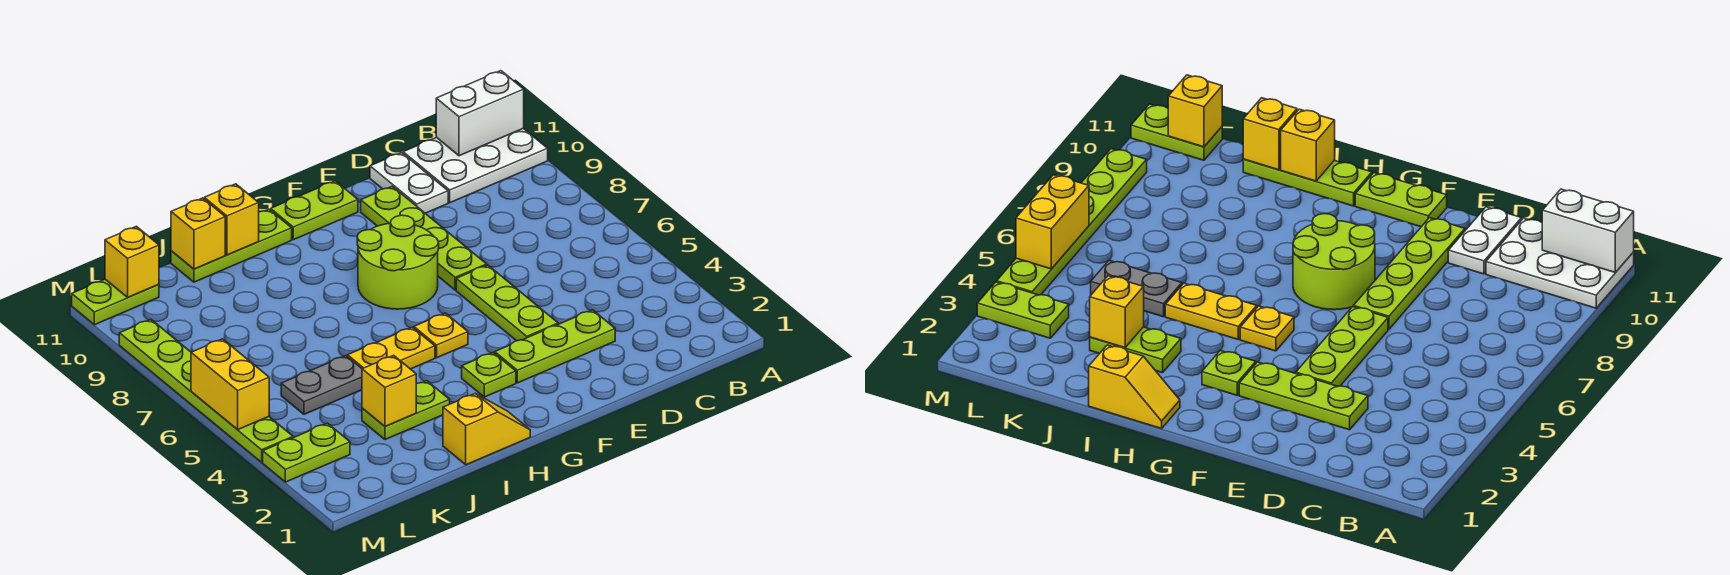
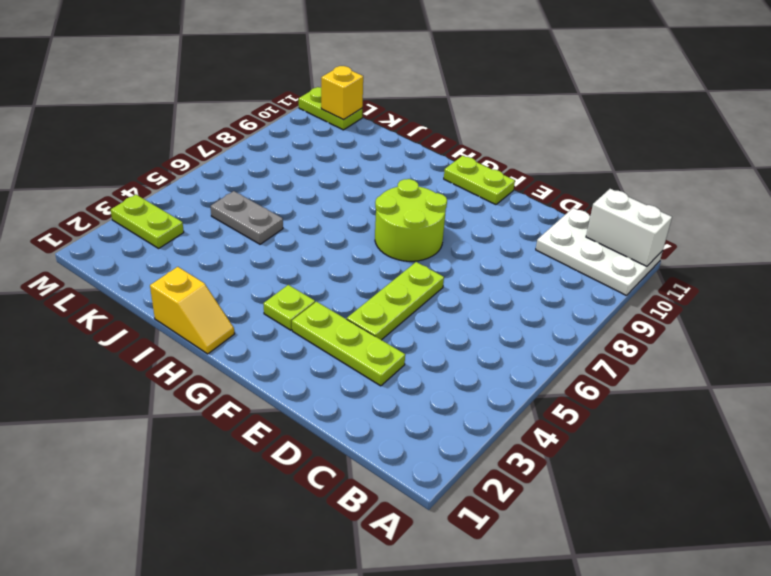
none -> white 1x2 plate [370,153,448,213]
none -> lime 1x4 plate [361,186,487,290]
none -> yellow 1x1 plate [414,313,468,358]

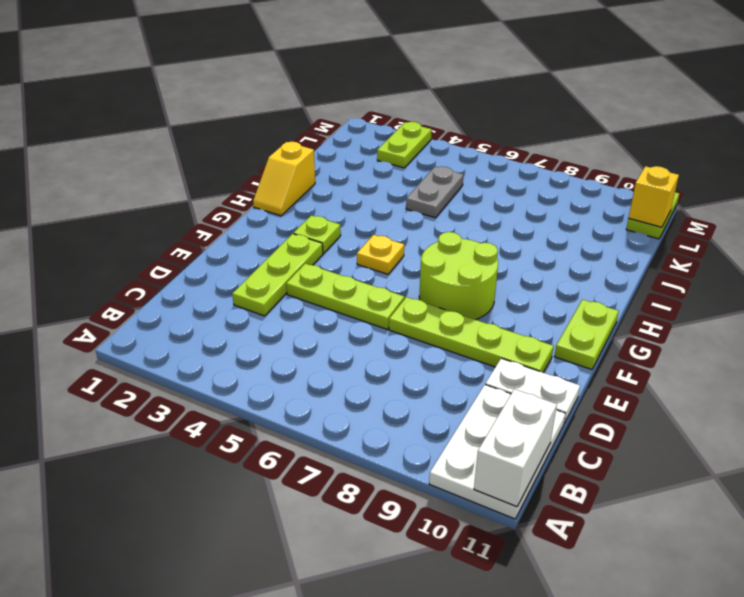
none -> yellow 1x2 plate [348,327,435,369]
none -> lime 1x3 plate [171,209,292,282]
none -> lime 1x2 plate [362,381,450,440]

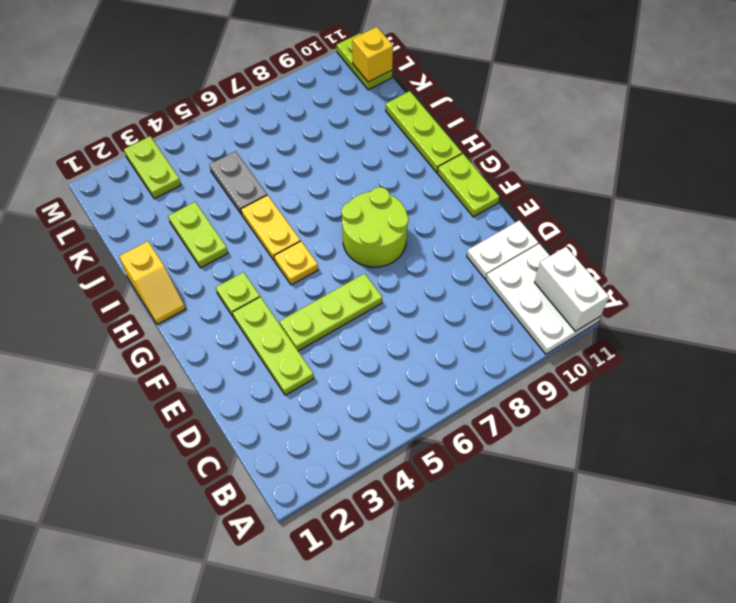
none -> lime 1x4 plate [361,186,487,290]
none -> lime 1x6 plate [119,320,293,462]
none -> yellow 1x1 brick [204,184,259,255]

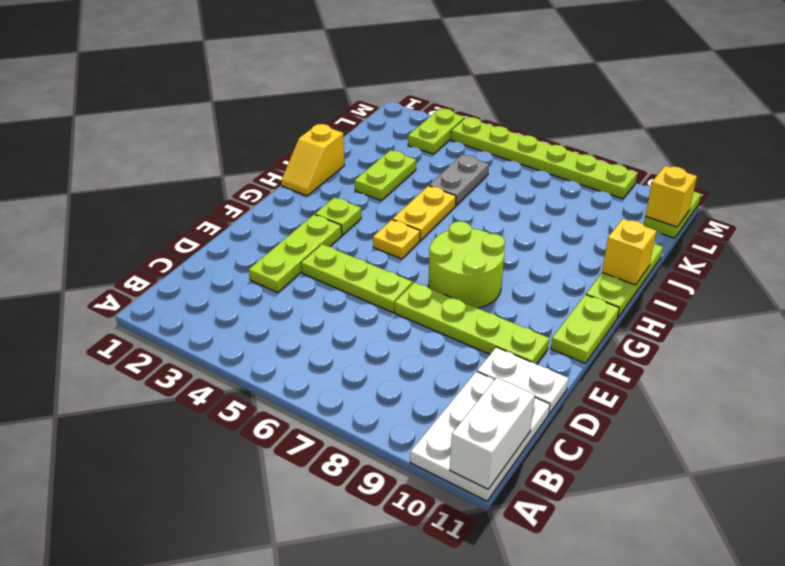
none -> yellow 1x1 brick [362,355,416,427]
none -> yellow 1x1 brick [171,198,225,269]
none -> yellow 1x2 brick [191,339,269,430]

